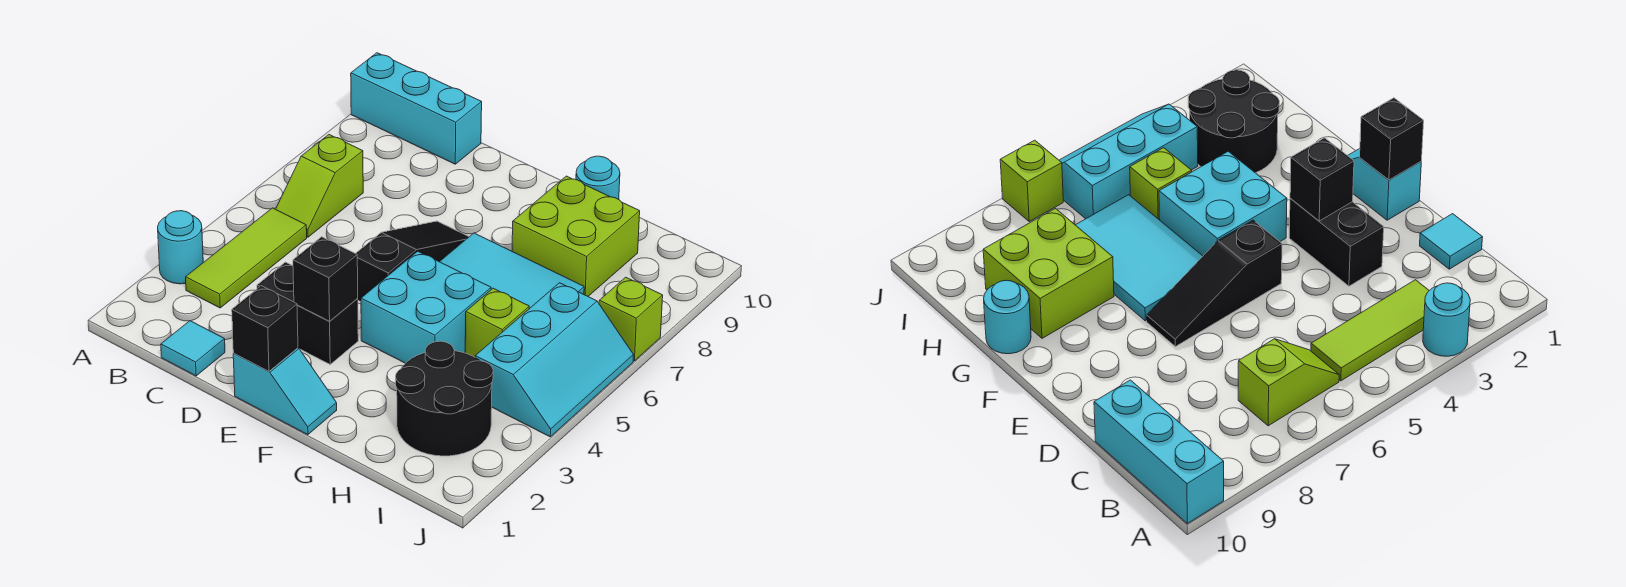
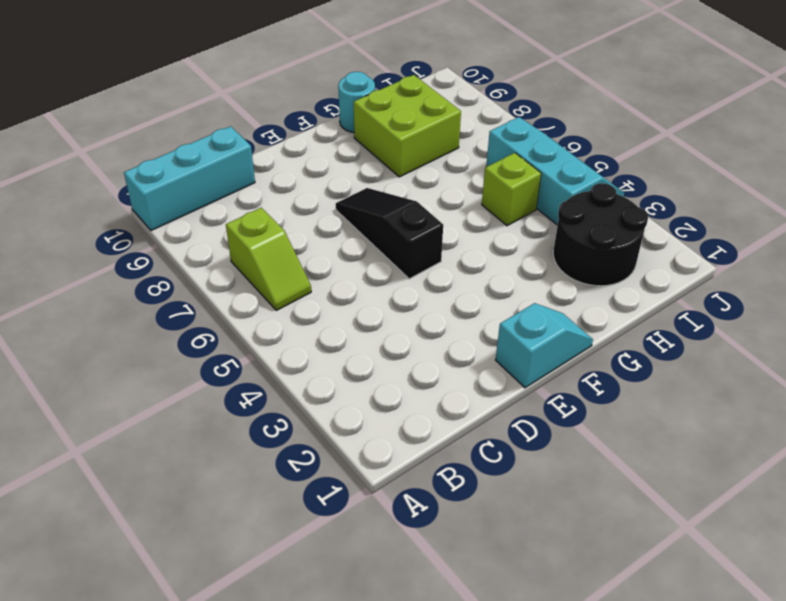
none -> cyan 1x1 round brick [158,211,203,284]
none -> lime 1x3 tile [186,208,307,308]
none -> cyan 1x1 tile [161,321,225,376]

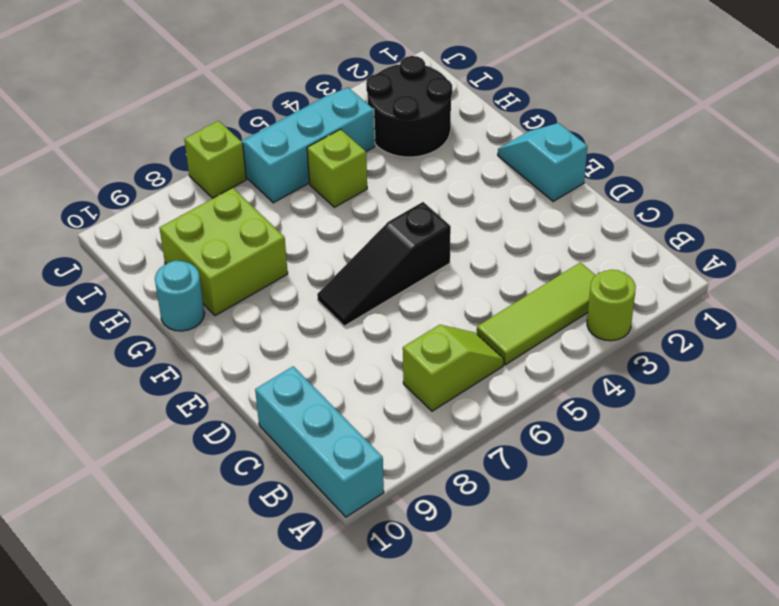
lime 1x1 round brick [587,270,636,341] -> cyan 1x1 round brick [158,211,203,284]
none -> cyan 1x1 tile [161,321,225,376]
none -> black 1x2 brick [257,262,358,364]
none -> cyan 2x2 brick [361,251,491,363]

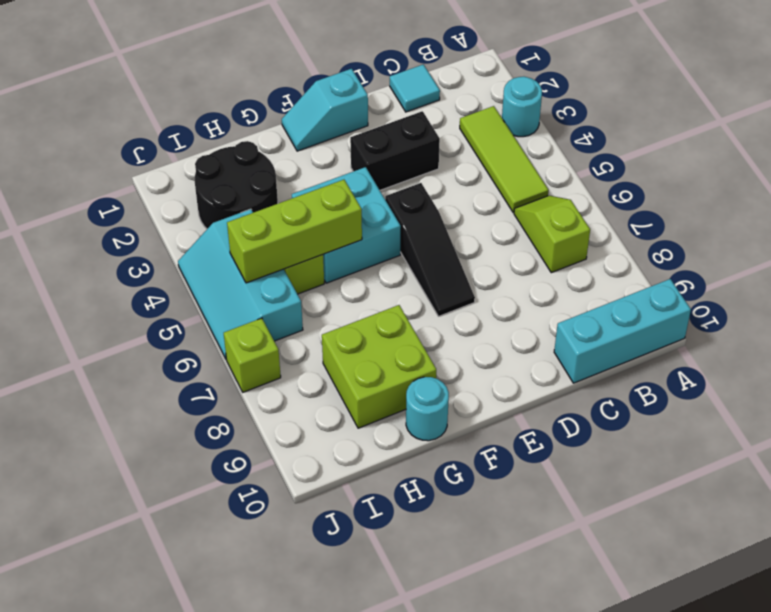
lime 1x3 brick [227,180,362,283] -> none
none -> cyan 2x3 tile [440,233,584,309]
none -> black 1x1 brick [232,286,298,371]
none -> black 1x1 brick [293,237,358,321]

